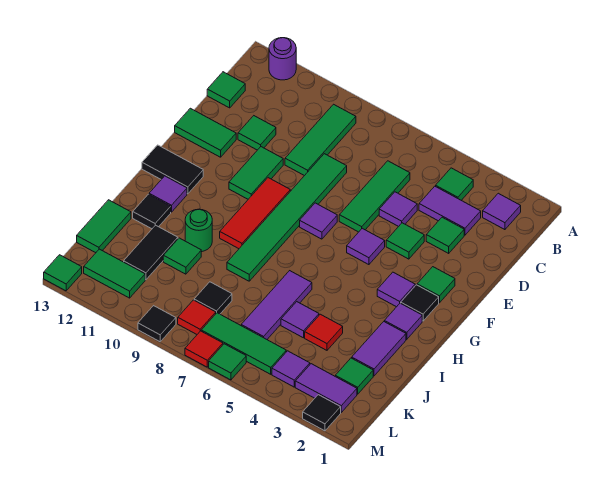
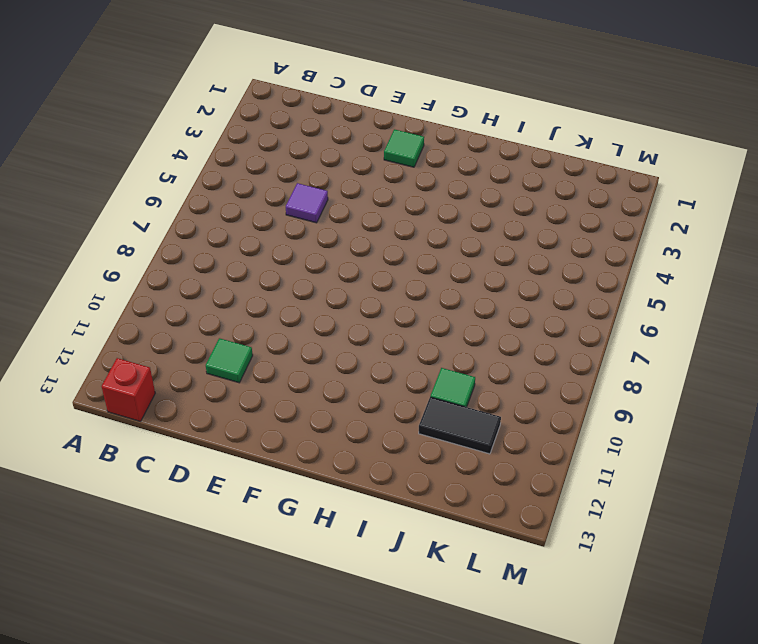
red 1x1 brick [102,358,155,421] -> none
none -> purple 1x1 round brick [269,38,296,80]
none -> purple 1x1 tile [483,193,521,230]
none -> green 1x1 tile [436,168,473,200]
none -> green 1x3 tile [285,104,356,176]

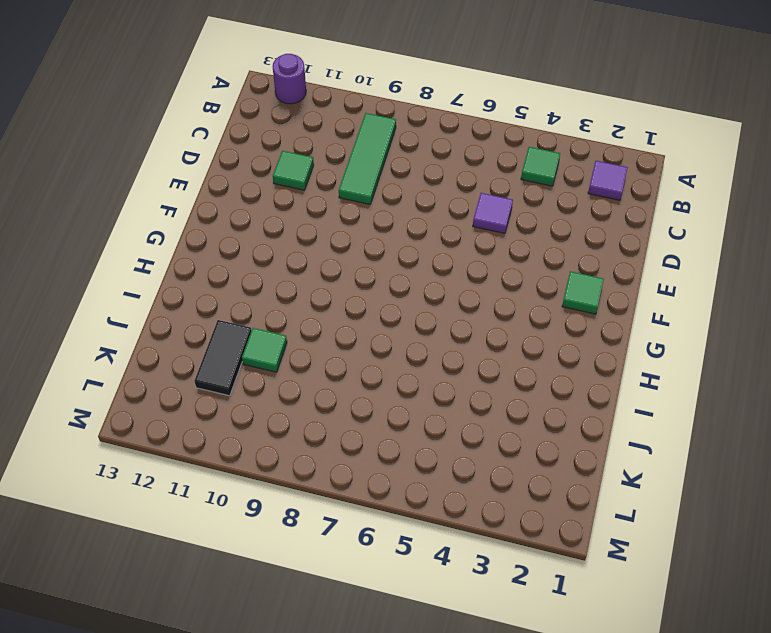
none -> purple 1x2 tile [419,186,481,235]
none -> green 1x3 tile [339,161,410,232]
none -> green 1x1 tile [207,72,245,108]
none -> green 1x1 tile [426,217,464,253]

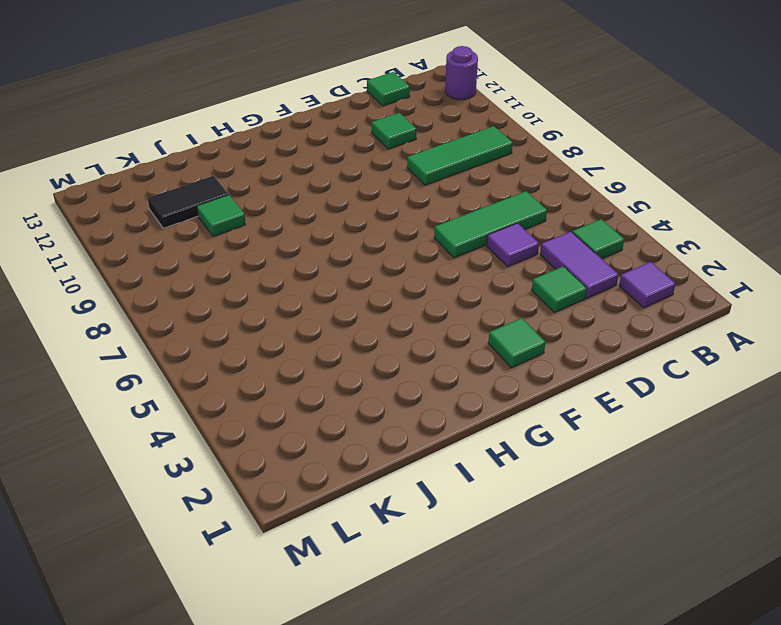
none -> green 1x6 tile [227,154,347,281]
none -> green 1x1 tile [386,223,424,259]
none -> green 1x2 tile [229,147,283,199]
none -> green 1x2 tile [175,108,236,157]

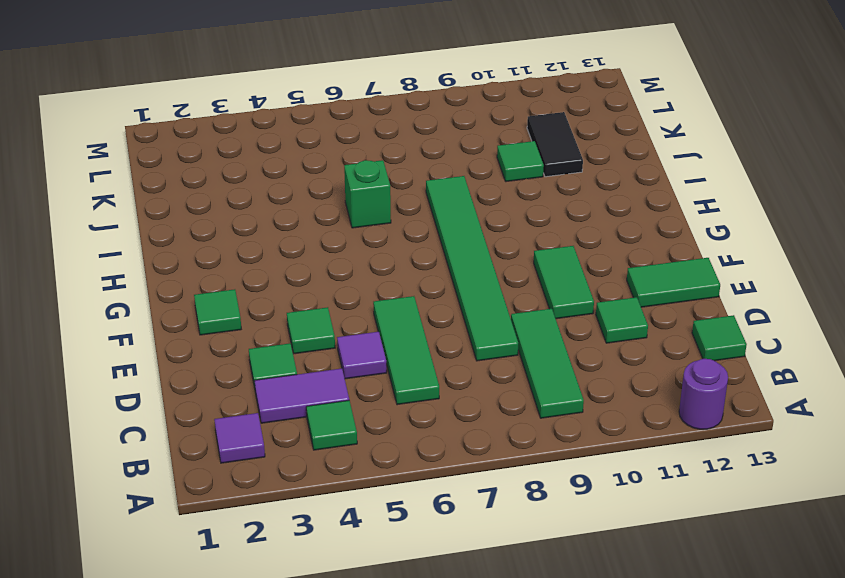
green 1x1 brick [344,160,391,228] -> purple 1x3 tile [241,271,312,339]
none -> purple 1x1 tile [347,228,385,265]
none -> purple 1x1 tile [300,203,337,239]
none -> red 1x3 tile [220,178,290,249]
none -> black 1x1 tile [401,285,439,321]

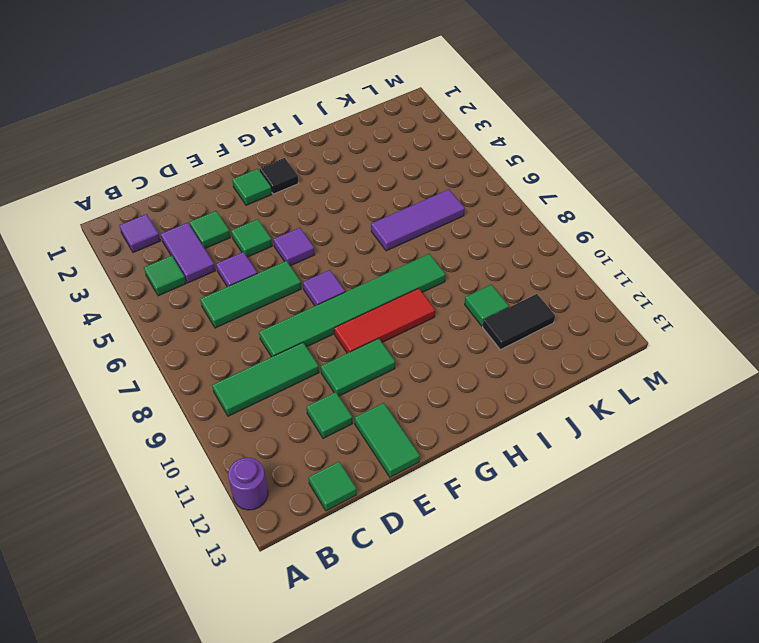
none -> purple 1x1 tile [377,272,415,307]
none -> black 1x2 tile [142,145,203,194]
none -> purple 1x1 tile [384,303,422,339]
none -> purple 1x1 tile [149,176,187,212]

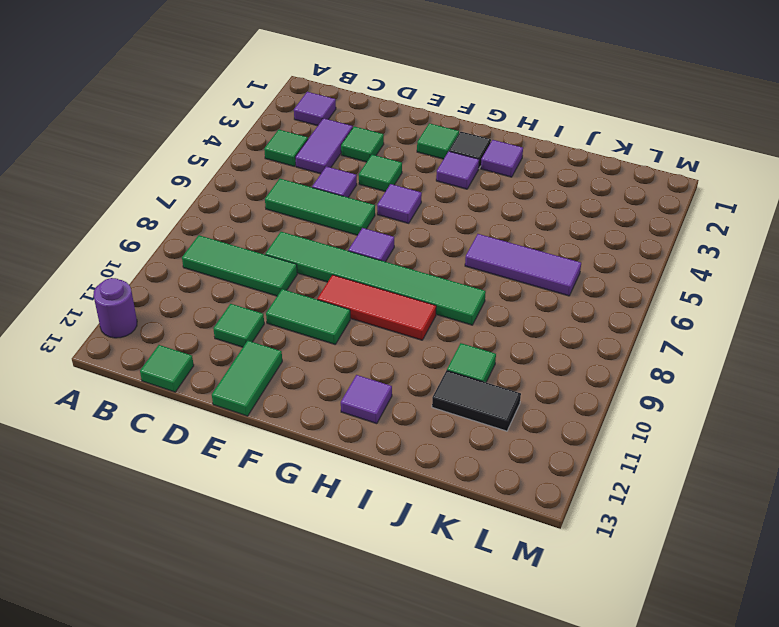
none -> black 1x2 tile [142,145,203,194]
none -> purple 1x2 tile [352,322,406,376]
none -> green 1x1 round brick [185,209,212,252]
none -> black 1x1 tile [133,194,171,229]

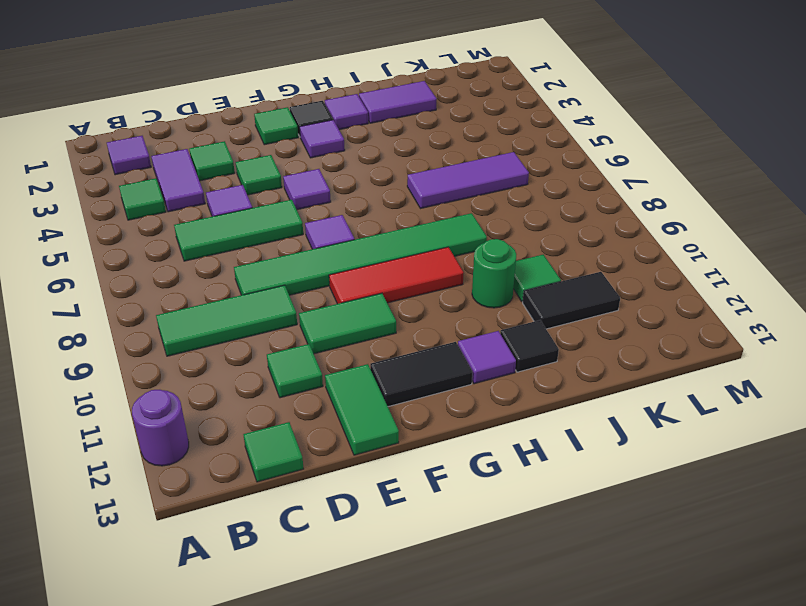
black 1x2 tile [370,342,472,407] -> black 1x2 tile turned to [142,145,203,194]
none -> red 1x1 tile [305,314,343,350]
none -> purple 1x1 tile [281,302,319,338]
none -> green 1x2 tile [77,200,131,253]
none -> green 1x1 tile [335,358,373,394]

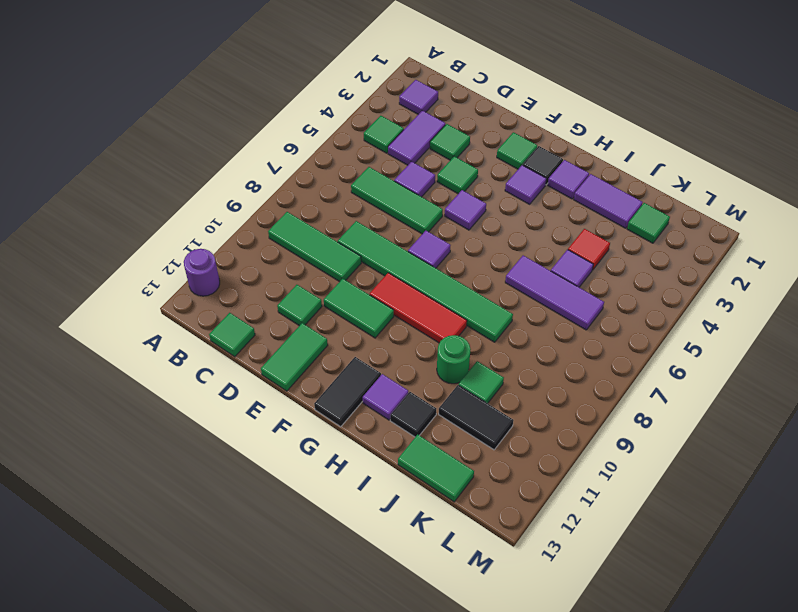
none -> black 1x1 tile [194,282,232,314]
none -> purple 1x2 tile [295,364,357,412]
none -> purple 1x1 tile [272,351,310,387]
none -> green 1x3 tile [201,313,286,374]

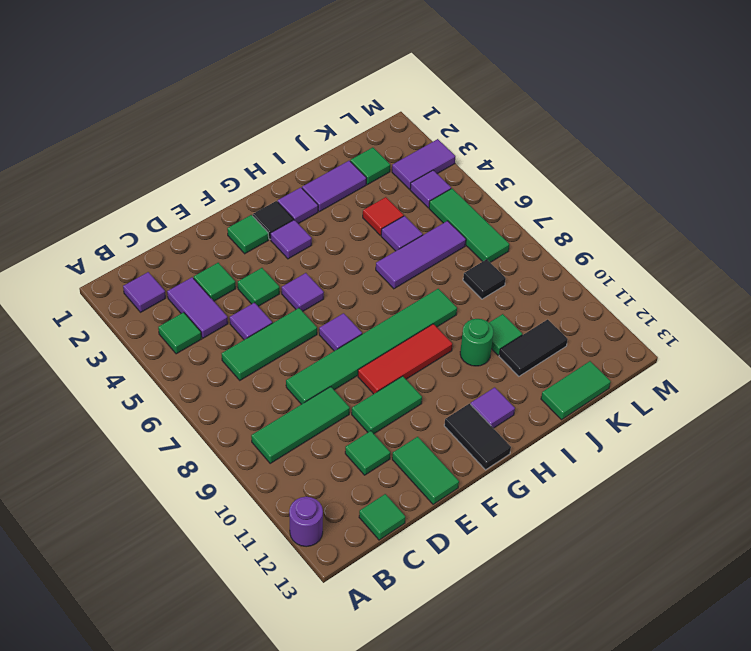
purple 1x2 tile [392,139,455,189] -> purple 1x2 tile turned to [295,364,357,412]
none -> black 1x1 tile [133,194,171,229]
none -> red 1x1 tile [178,300,216,334]
none -> green 1x2 tile [84,249,145,298]
none -> black 1x1 tile [303,395,341,431]

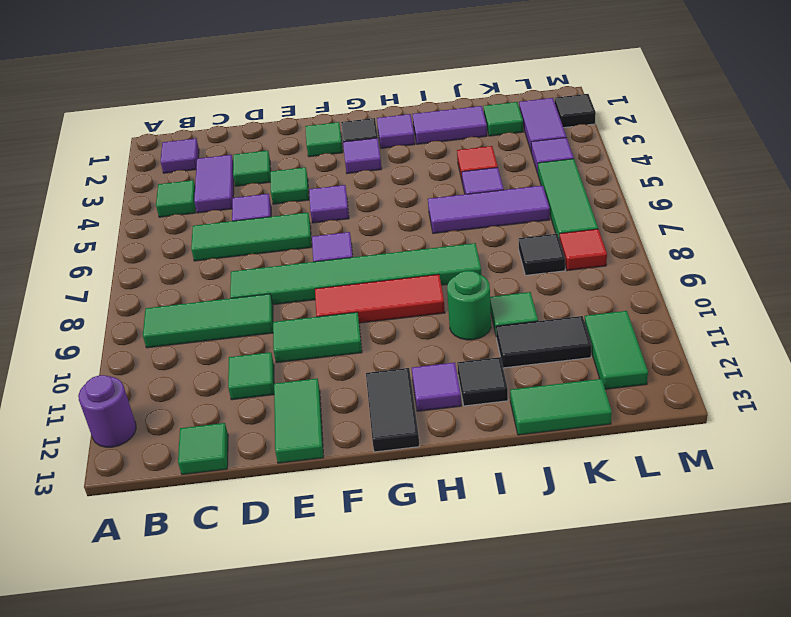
none -> green 1x1 tile [209,344,246,380]
none -> red 1x1 tile [185,331,223,367]
none -> black 1x1 tile [138,306,176,342]
none -> green 1x1 tile [44,255,82,291]

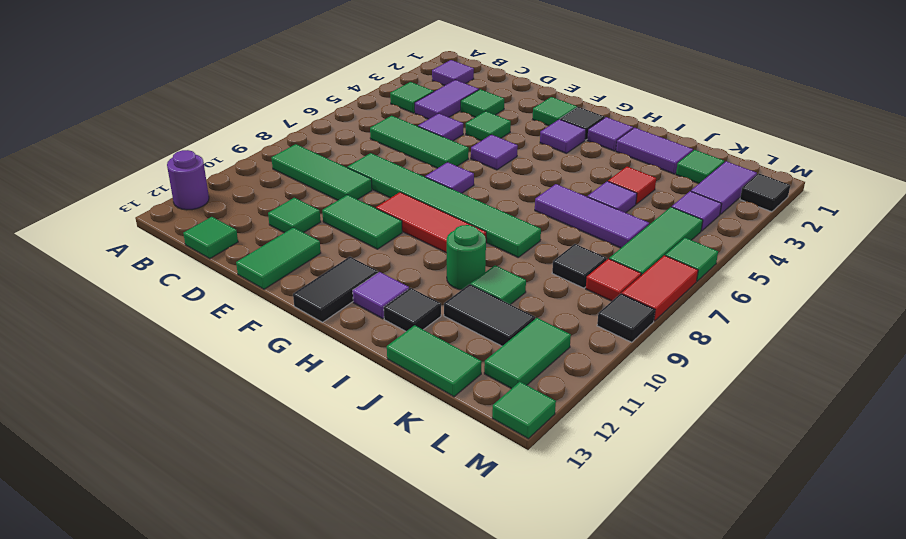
red 1x2 tile [622,255,698,321] -> red 1x1 tile [185,331,223,367]

